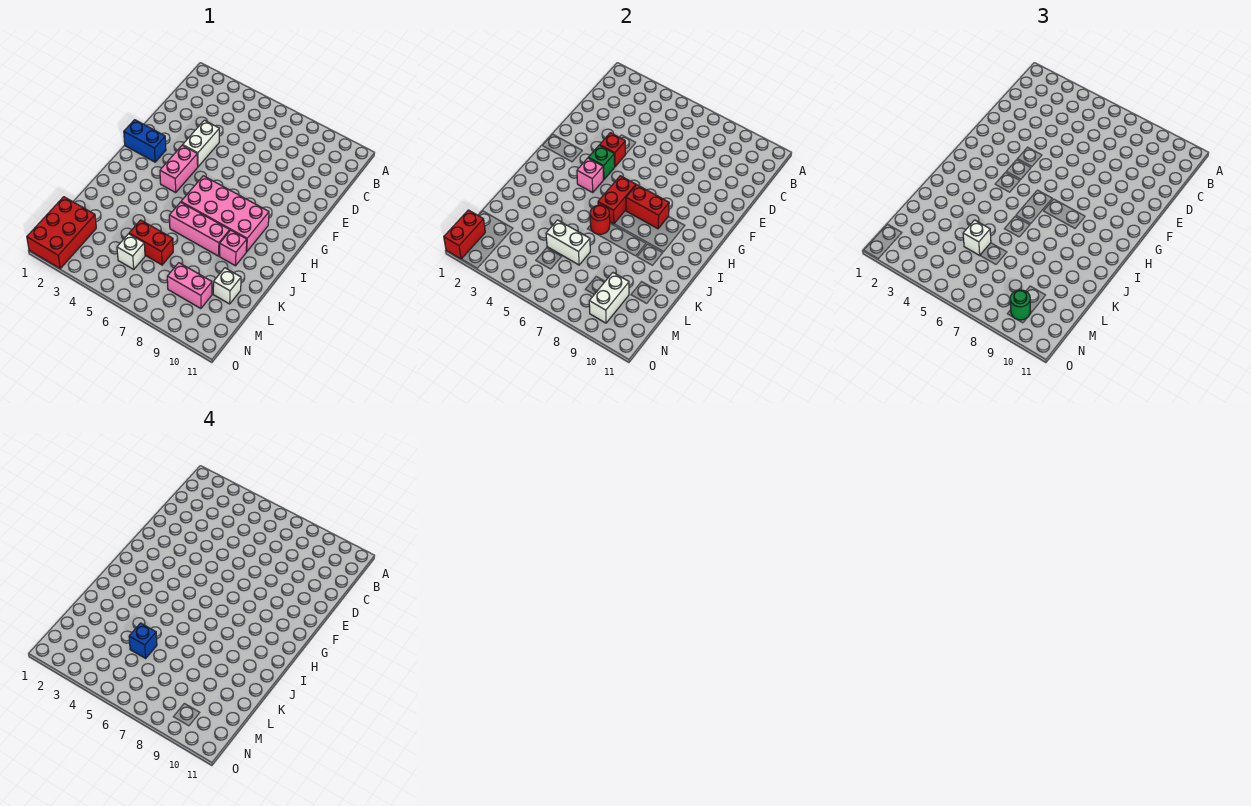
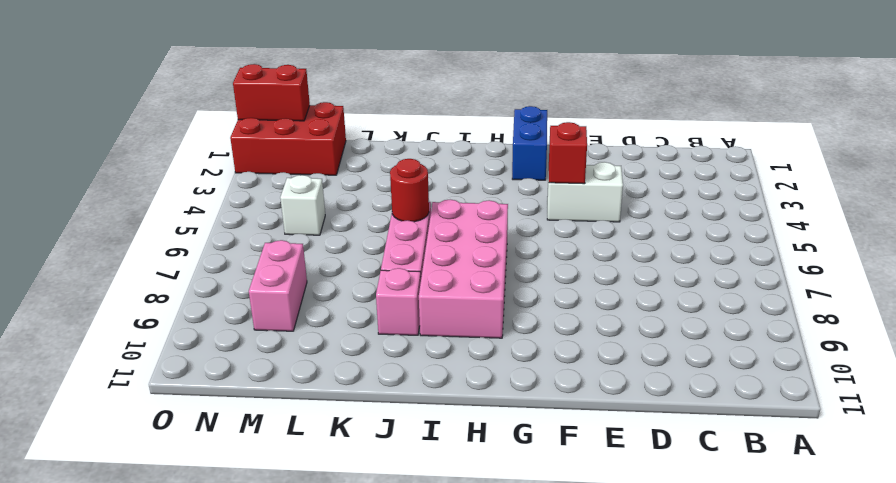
none -> pink 1x2 brick [160,145,198,192]
none -> red 1x2 brick [129,220,173,265]
none -> white 1x1 brick [213,268,241,304]

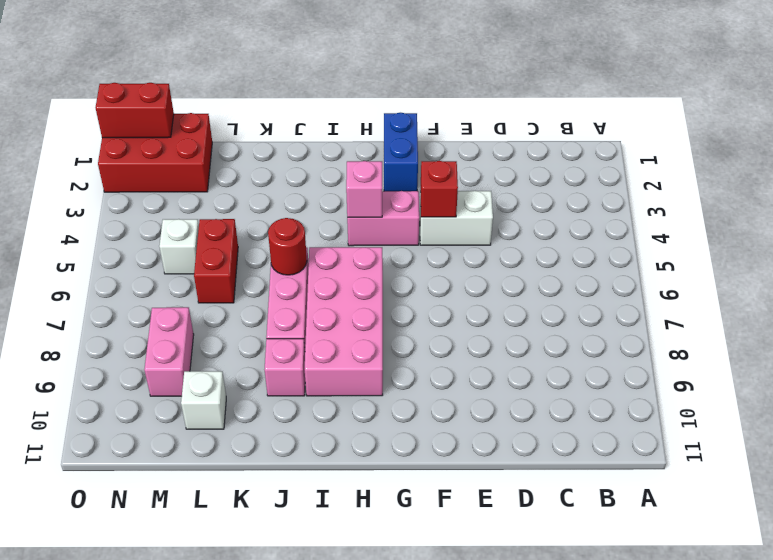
none -> green 1x1 brick [588,145,615,180]
none -> red 1x2 brick [598,176,636,224]
none -> red 1x2 brick [626,185,669,229]

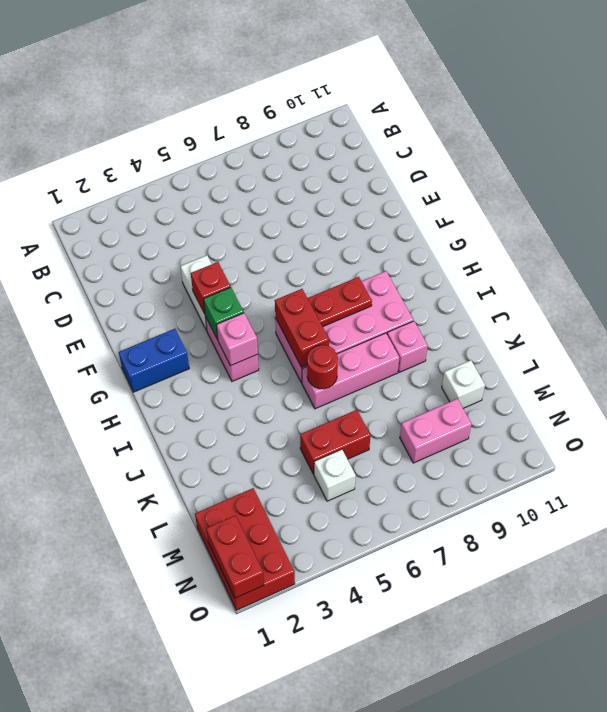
red 1x2 plate [308,277,372,327] -> red 1x2 brick [626,185,669,229]
none -> white 1x2 brick [546,220,590,265]
none -> white 1x2 brick [589,273,629,323]
none -> white 1x1 brick [963,220,991,255]

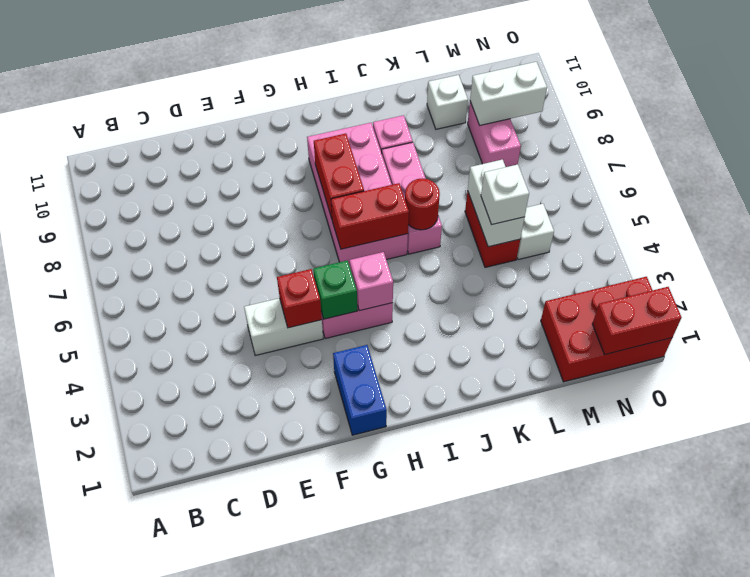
none -> green 1x1 round brick [1010,290,1030,320]
none -> blue 1x1 brick [129,623,157,658]

